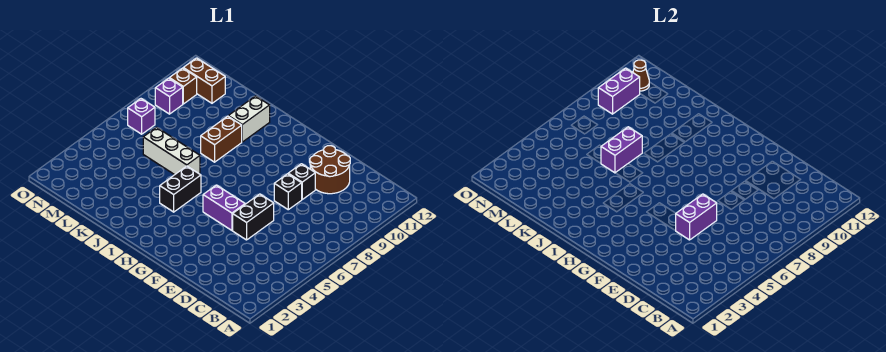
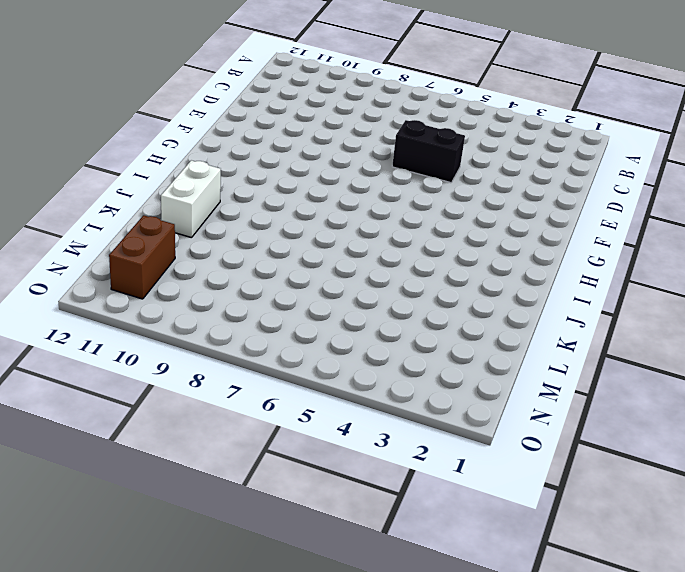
white 1x2 brick [161,160,221,238] -> white 1x2 brick turned to [228,96,270,142]
none -> brown 2x2 round brick [310,146,350,194]
none -> black 1x1 brick [274,174,302,210]
none -> black 1x1 brick [288,164,315,199]

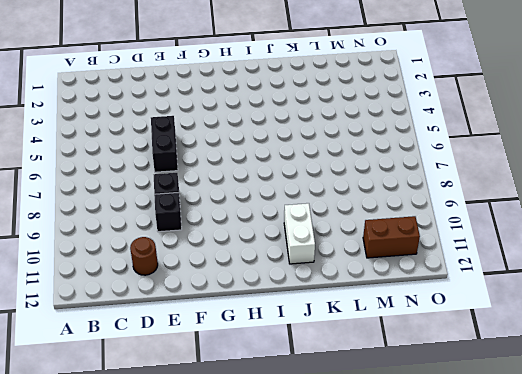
brown 1x1 round brick [130,237,158,275] -> brown 2x2 round brick [310,146,350,194]
none -> purple 1x2 brick [203,185,245,230]
none -> black 1x2 brick [160,166,201,212]
none -> white 1x3 brick [143,128,200,175]

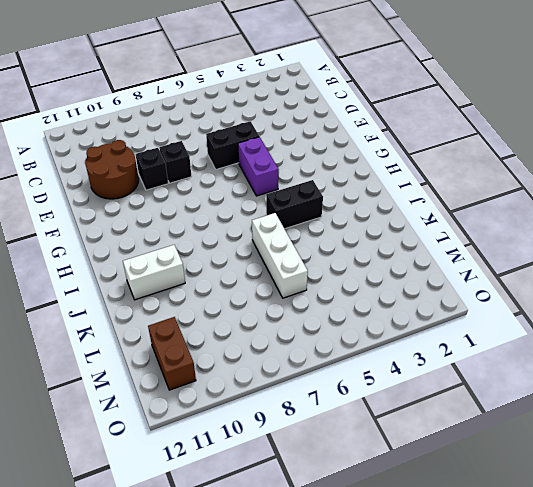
none -> brown 1x2 brick [201,116,242,162]
none -> purple 1x1 brick [128,99,155,134]
none -> purple 1x1 brick [155,78,183,114]

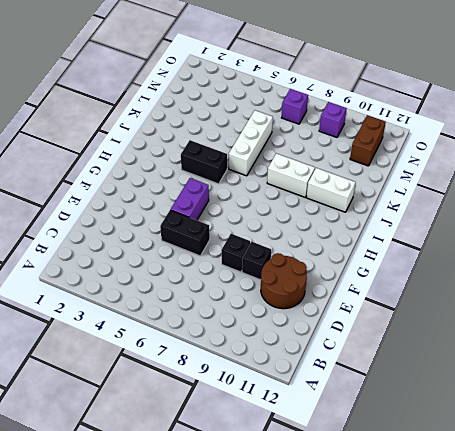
white 1x2 brick [267,153,315,197] -> brown 1x2 brick [201,116,242,162]
none -> brown 1x1 brick [169,68,197,104]
none -> purple 1x2 brick [676,194,717,240]
none -> purple 1x2 brick [601,127,642,173]

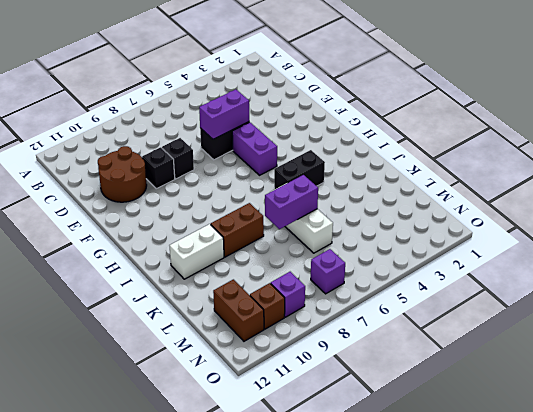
none -> purple 1x2 brick [598,68,640,114]
none -> brown 1x1 cone [633,60,649,91]

